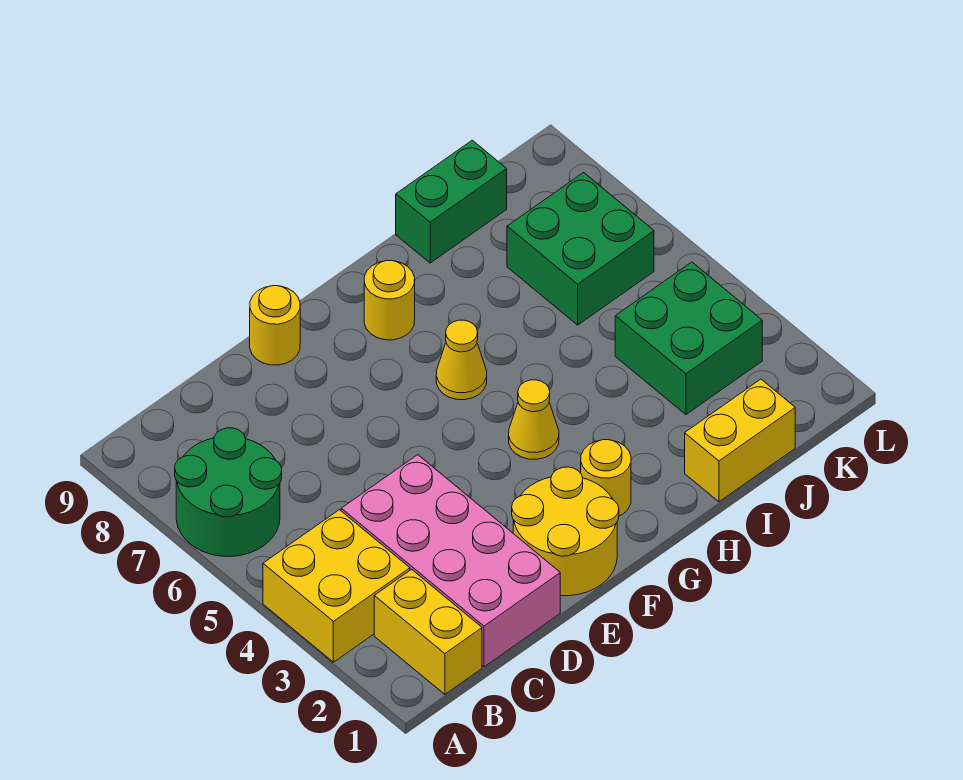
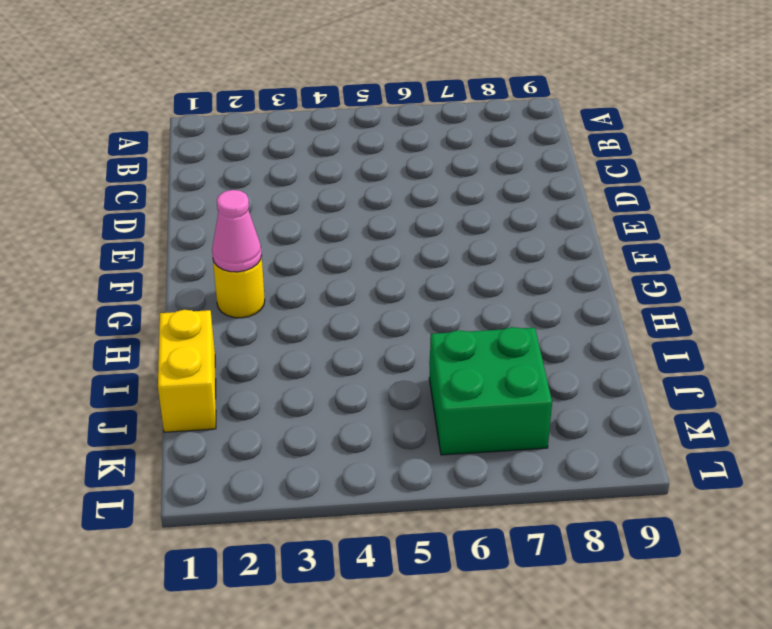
pink 1x1 cone [212,190,262,272] -> none
none -> yellow 2x2 brick [263,510,410,662]
none -> green 2x2 round brick [175,428,282,557]
none -> yellow 1x2 brick [374,569,482,694]

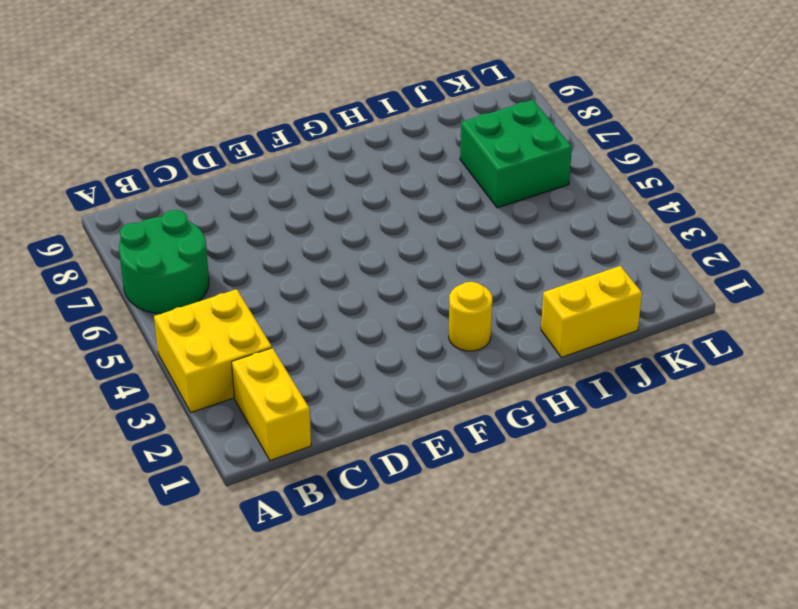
none -> pink 2x4 brick [341,455,560,667]
none -> yellow 2x2 round brick [512,467,619,596]
none -> yellow 1x1 round brick [250,286,300,365]

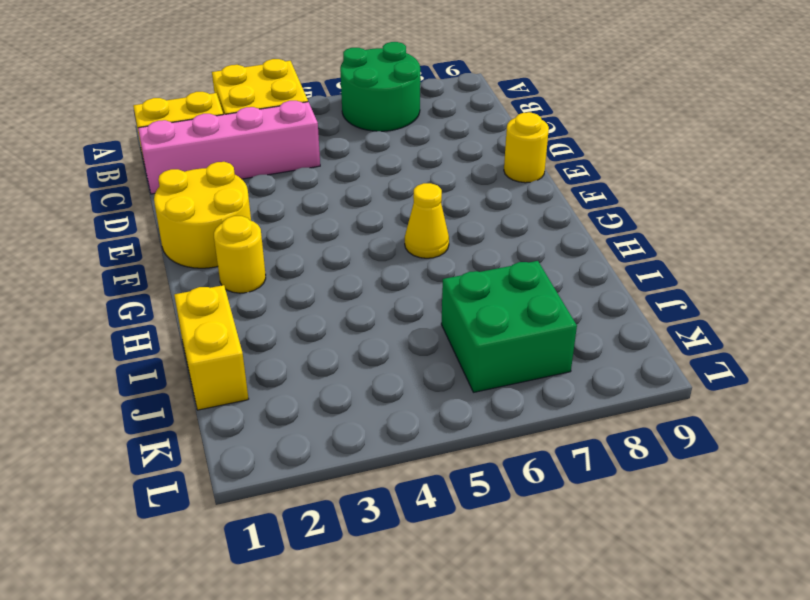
pink 1x4 brick [138,101,320,194] -> pink 2x4 brick [341,455,560,667]
none -> yellow 1x1 cone [509,380,559,459]
none -> yellow 1x1 round brick [364,260,415,340]
none -> green 1x2 brick [396,140,507,263]

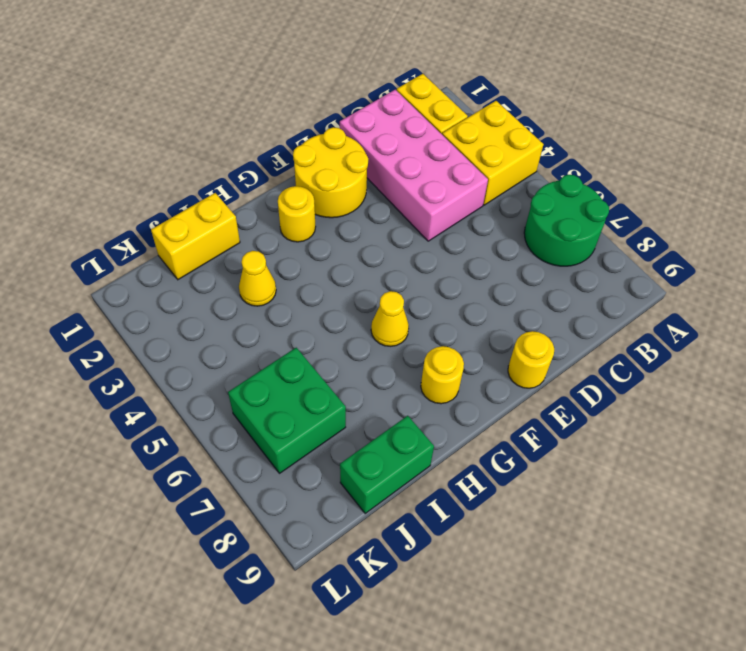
yellow 1x1 cone [239,251,276,306] -> yellow 1x1 cone moved to [509,380,559,459]
none -> green 2x2 brick [615,262,762,415]

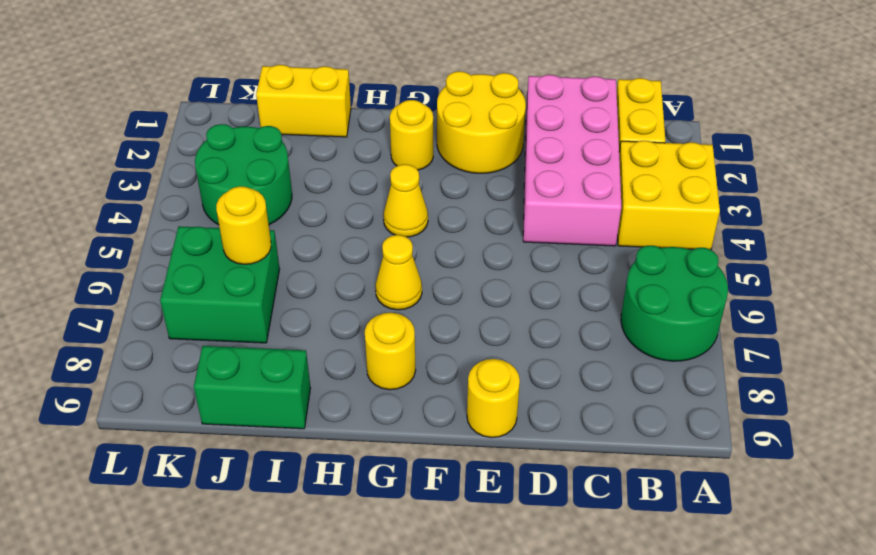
green 2x2 round brick [195,124,292,225] -> green 2x2 brick [615,262,762,415]
yellow 1x1 round brick [216,186,271,264] -> none

